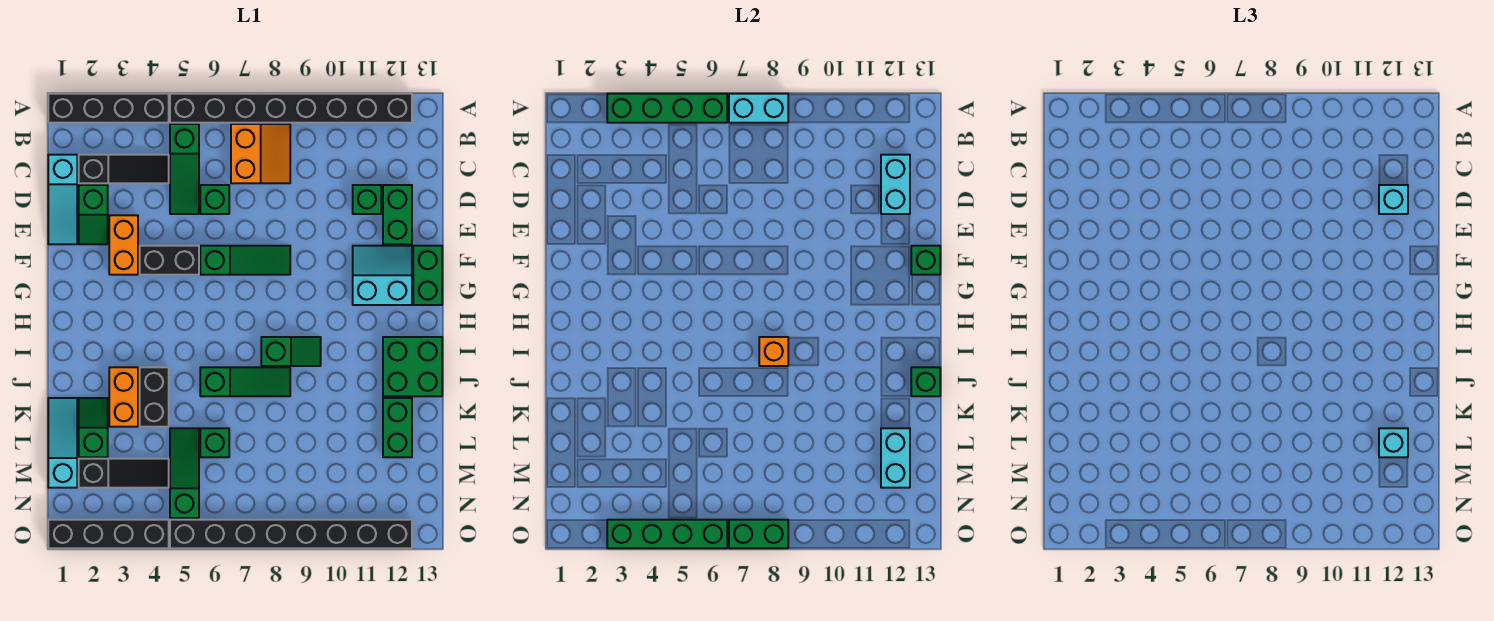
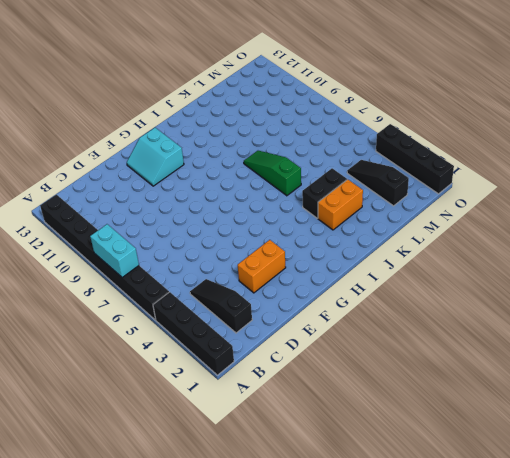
none -> green 1x3 slope [170,124,199,214]
none -> orange 2x2 slope [231,124,290,183]
none -> cyan 1x3 slope [48,155,77,244]
none -> green 1x2 slope [79,185,108,244]

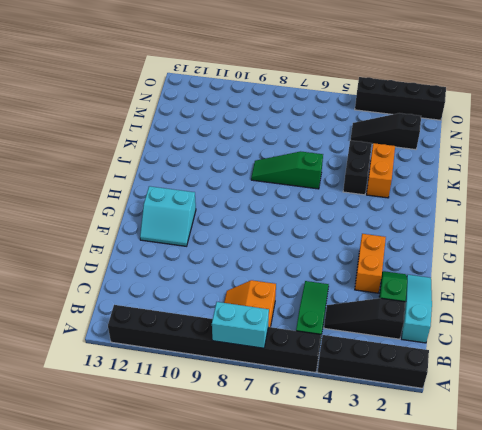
none -> green 1x1 brick [200,185,229,214]
none -> green 1x1 brick [353,185,381,214]
none -> green 1x2 brick [383,185,412,244]
none -> black 1x2 brick [140,246,199,275]

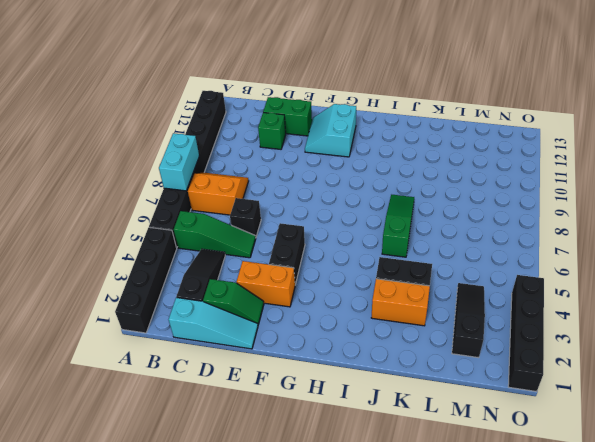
black 1x1 brick [230,198,261,237] -> green 1x1 brick [200,185,229,214]
none -> green 1x3 slope [200,246,290,275]
none -> green 1x2 brick [413,246,442,305]
none -> green 1x2 slope [261,337,321,366]
none -> green 2x2 brick [383,337,442,396]

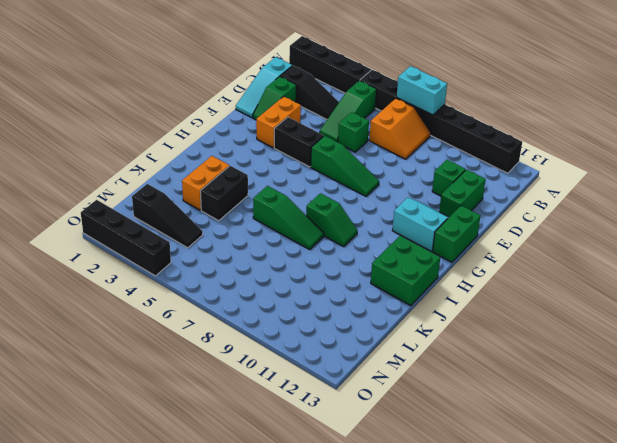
none -> cyan 1x3 slope [48,398,77,488]
none -> green 1x2 slope [79,398,108,457]
none -> green 1x2 brick [383,398,412,457]
none -> green 1x3 slope [170,428,199,518]

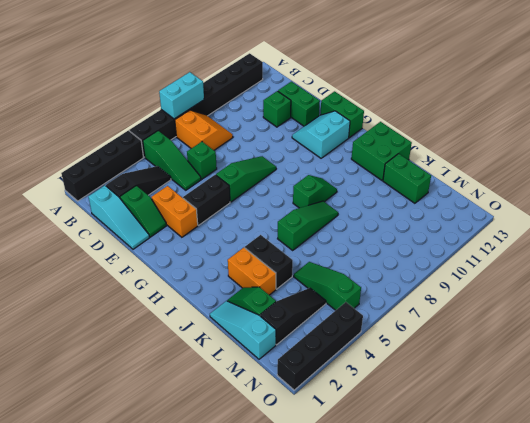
none -> green 1x1 brick [200,428,229,457]
none -> black 1x8 brick [170,520,412,548]
none -> green 1x4 brick [607,94,727,123]
none -> cyan 1x2 brick [881,155,910,214]

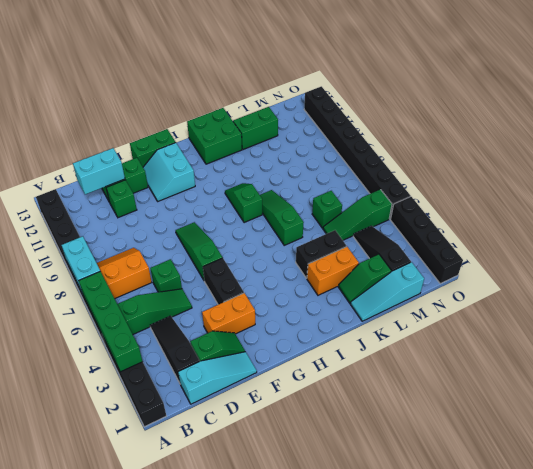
none -> green 1x1 brick [911,246,940,275]
none -> orange 1x1 brick [759,337,788,366]
none -> green 1x1 brick [911,367,940,396]
none -> cyan 1x2 brick [881,428,910,488]

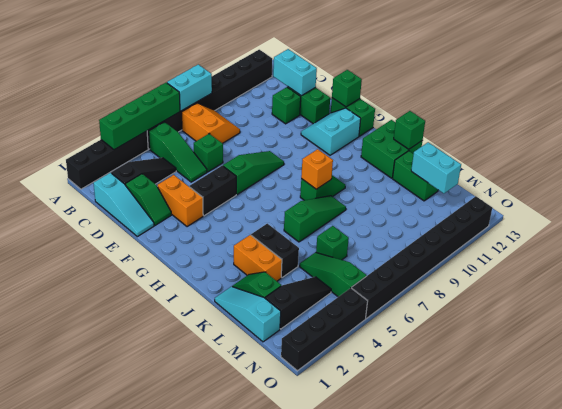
none -> green 1x4 brick [607,520,727,548]
none -> green 1x2 brick [729,520,788,548]
none -> cyan 1x1 brick [1379,185,1408,214]
none -> cyan 1x1 brick [1379,428,1408,457]

